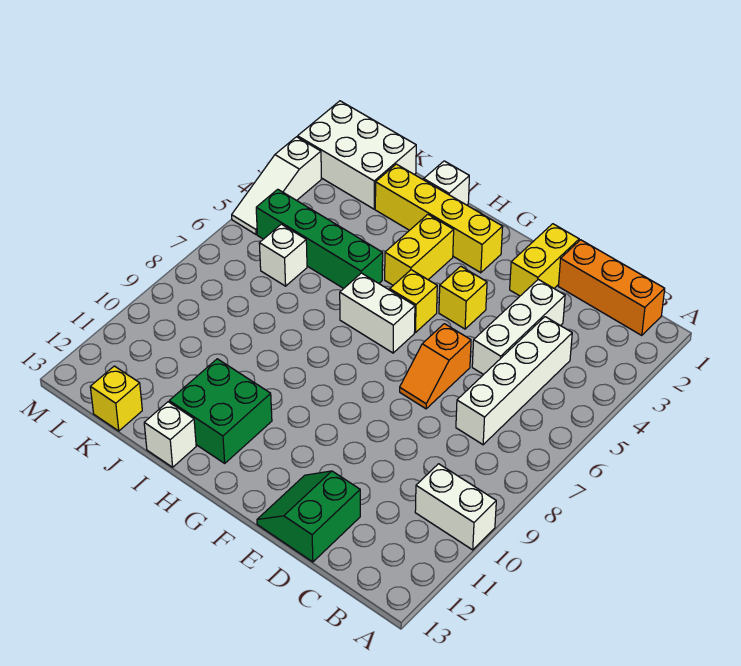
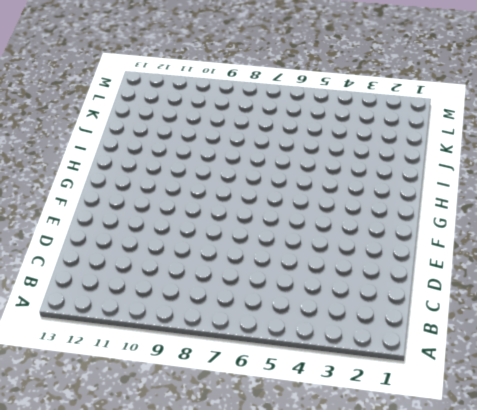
none -> white 1x2 brick [415,464,496,550]
none -> orange 1x3 brick [558,240,665,335]
none -> white 1x4 brick [456,317,572,445]

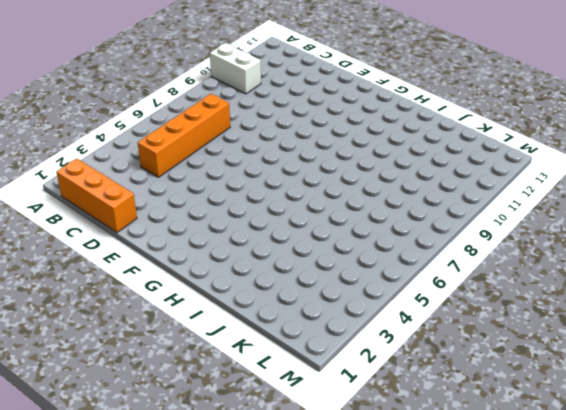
orange 1x4 brick [138,94,230,177] -> white 1x4 brick [456,317,572,445]
none -> white 1x3 brick [472,279,565,375]
none -> green 2x2 slope [257,471,360,562]
none -> yellow 1x2 brick [510,224,579,296]

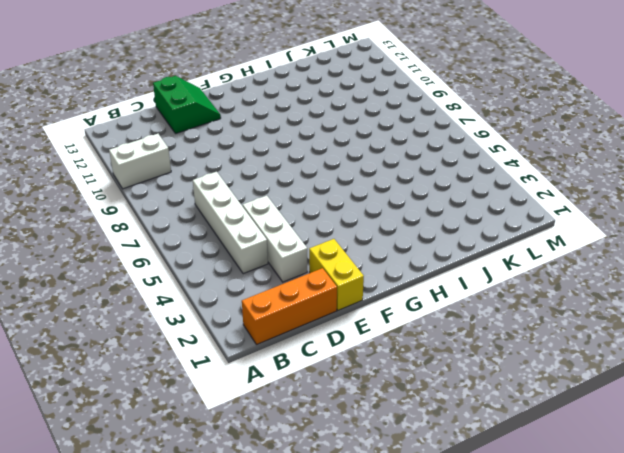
none -> orange 1x2 slope [400,324,471,409]
none -> yellow 1x1 brick [439,266,487,329]
none -> yellow 1x4 brick [375,164,503,273]

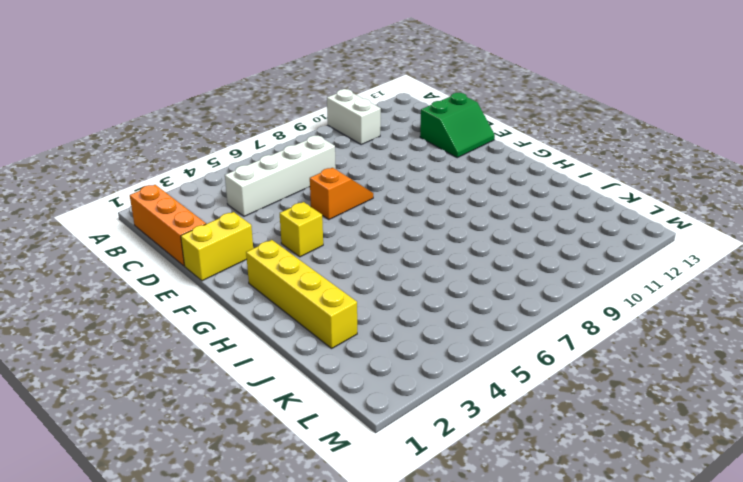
none -> white 1x3 brick [472,279,565,375]
none -> yellow 1x1 brick [390,270,437,333]
none -> white 1x2 brick [340,273,415,353]

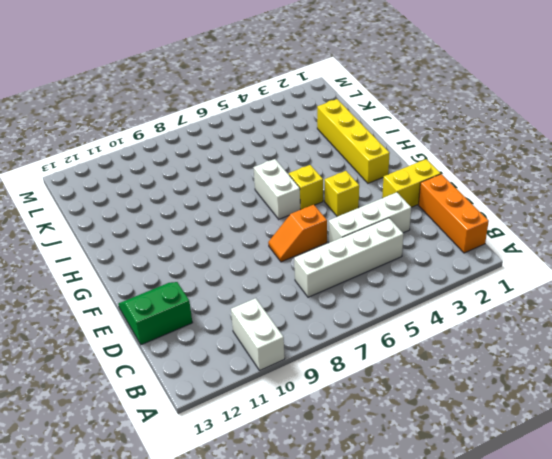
none -> yellow 1x2 brick [385,215,454,285]
none -> green 2x2 brick [169,359,272,463]
none -> white 1x1 brick [424,161,469,205]

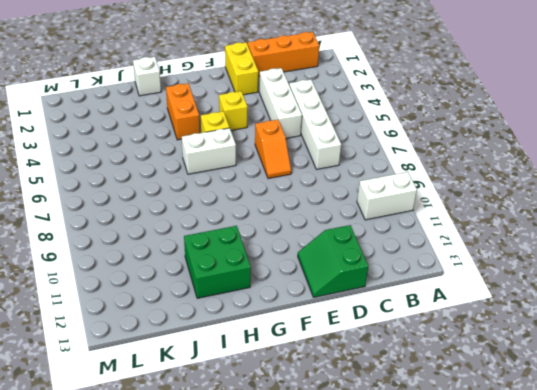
orange 1x2 brick [166,83,200,140] -> yellow 1x2 brick [385,215,454,285]
none -> yellow 1x4 brick [375,164,503,273]
none -> green 1x4 brick [256,189,383,288]
none -> white 1x1 brick [144,402,196,467]

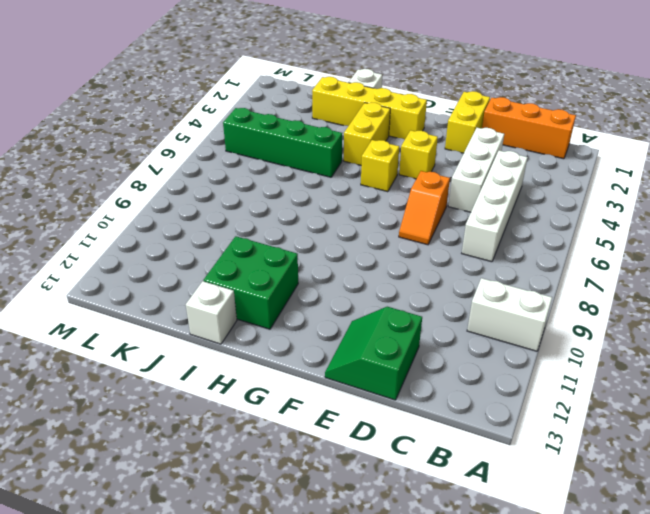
none -> white 1x2 brick [340,273,415,353]
none -> white 2x3 brick [298,101,416,209]
none -> white 1x1 brick [259,224,307,286]

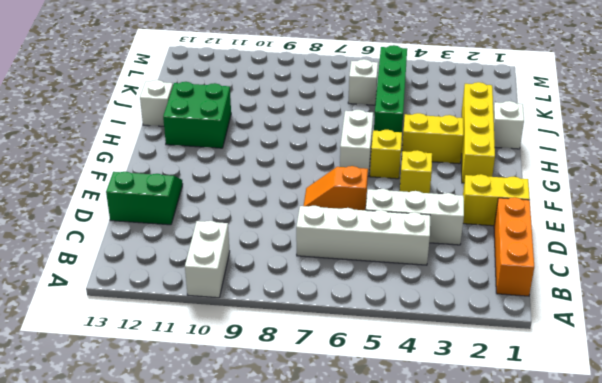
none -> white 2x3 brick [298,101,416,209]
none -> yellow 1x1 brick [90,366,142,431]
none -> white 1x3 slope [232,137,321,234]

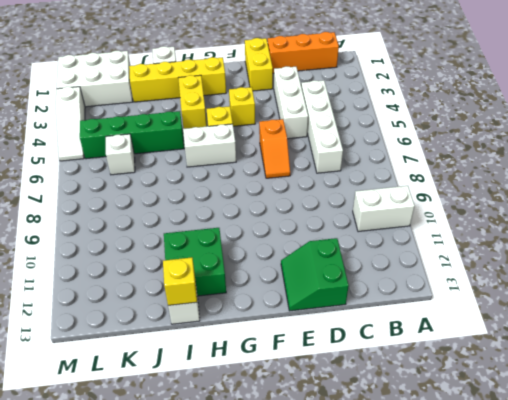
yellow 1x1 brick [163,257,197,305] -> yellow 1x1 brick moved to [90,366,142,431]

